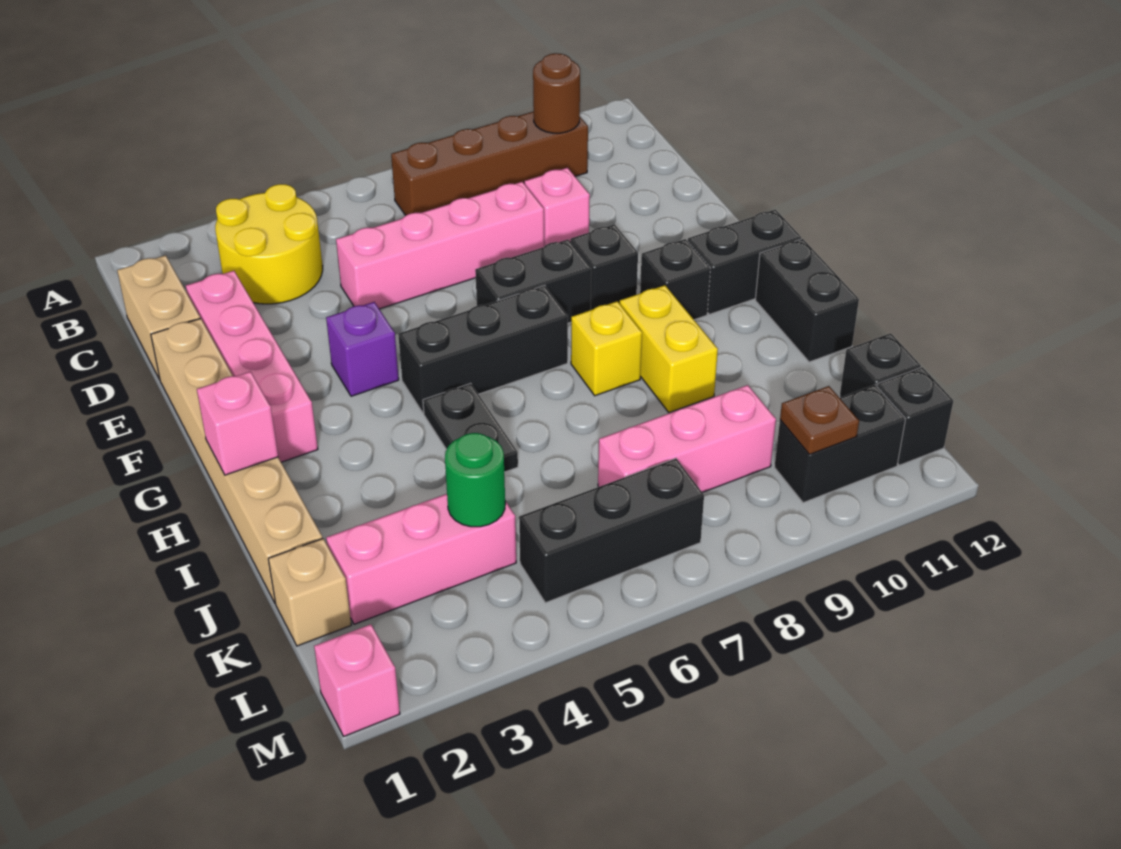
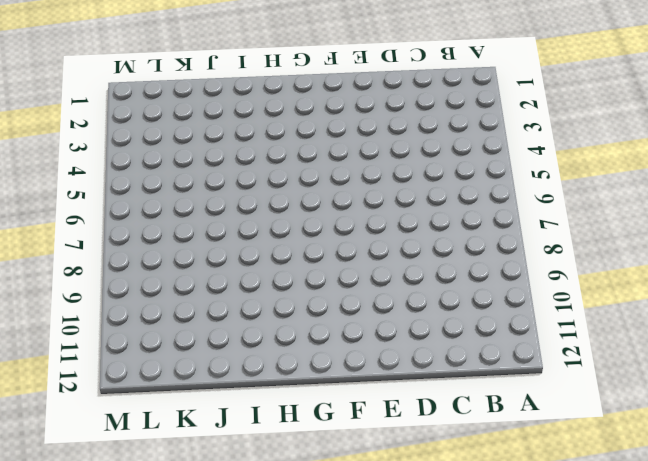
none -> yellow 2x2 round brick [215,184,323,304]
none -> brown 1x4 brick [391,112,588,216]
none -> tan 1x2 brick [117,255,200,380]

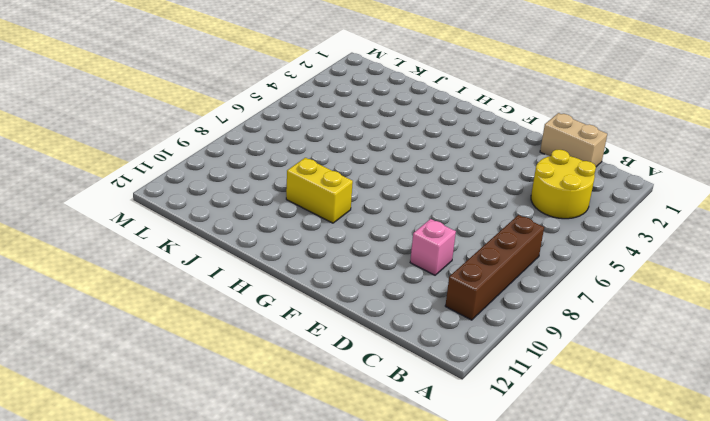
none -> pink 1x4 brick [186,271,318,462]
none -> pink 1x4 brick [336,182,544,309]
none -> tan 1x6 brick [151,318,323,603]

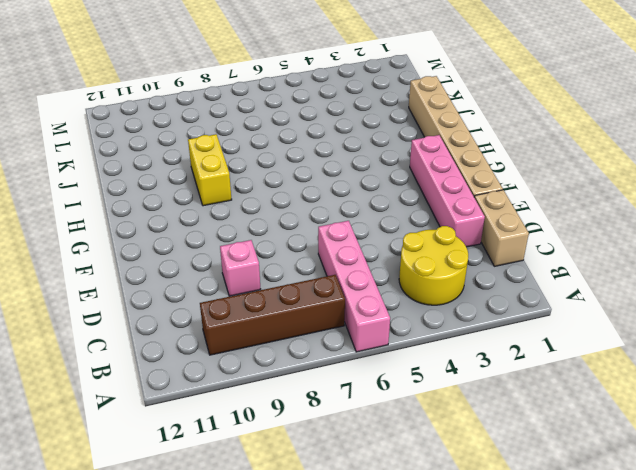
pink 1x4 brick [318,221,390,352] -> pink 1x4 brick turned to [336,182,544,309]
none -> purple 1x1 brick [326,302,399,396]
none -> black 1x2 brick [475,240,591,323]
none -> black 1x1 brick [570,224,638,310]

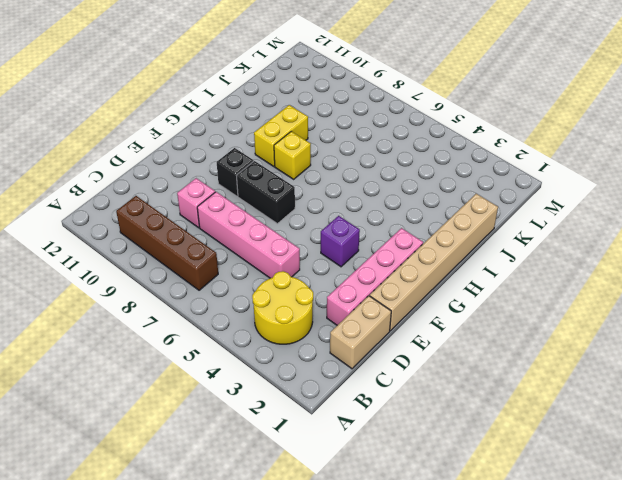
none -> black 1x3 brick [398,286,568,413]
none -> black 1x1 brick [640,239,710,320]
none -> black 1x2 brick [688,210,801,314]

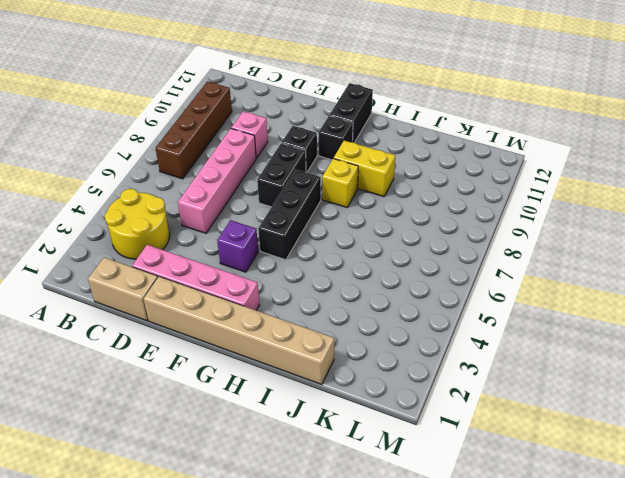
none -> black 1x2 plate [423,383,518,472]
none -> black 1x2 brick [755,239,859,362]
none -> tan 1x1 brick [268,539,351,646]

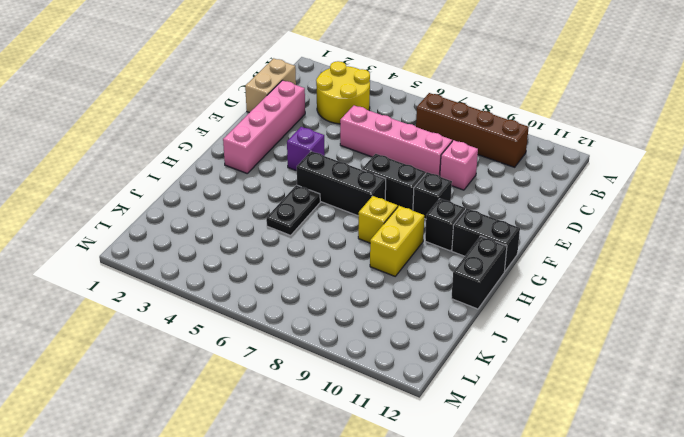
none -> tan 1x6 brick [151,318,323,603]
none -> tan 1x1 brick [268,539,351,646]
none -> pink 1x3 brick [326,494,516,624]

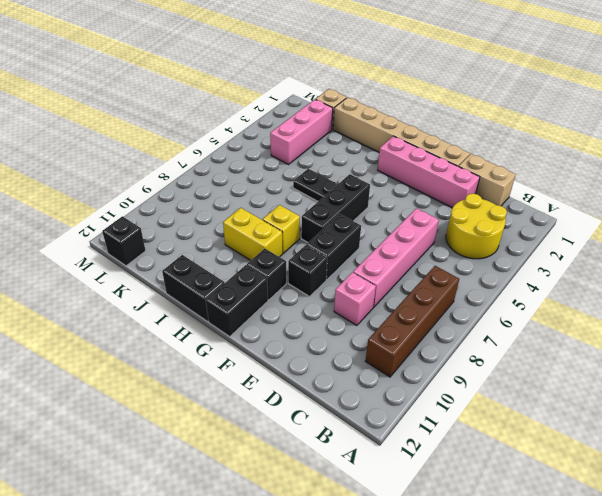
none -> purple 1x1 brick [326,302,399,396]
none -> pink 1x3 brick [598,385,776,493]
none -> black 1x1 brick [840,333,921,397]

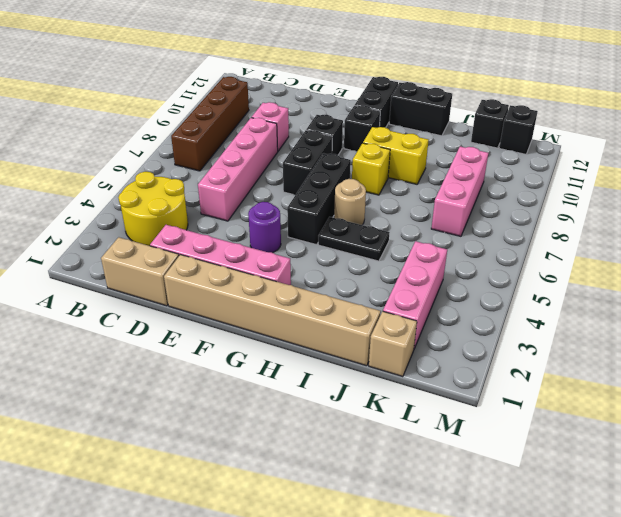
purple 1x1 round brick [248,202,281,253] -> purple 1x1 brick [326,302,399,396]
tan 1x1 round brick [334,179,366,225] -> none
none -> black 1x3 brick [519,459,704,603]
none -> black 1x2 brick [775,385,905,503]
none -> pink 1x1 brick [314,624,400,736]

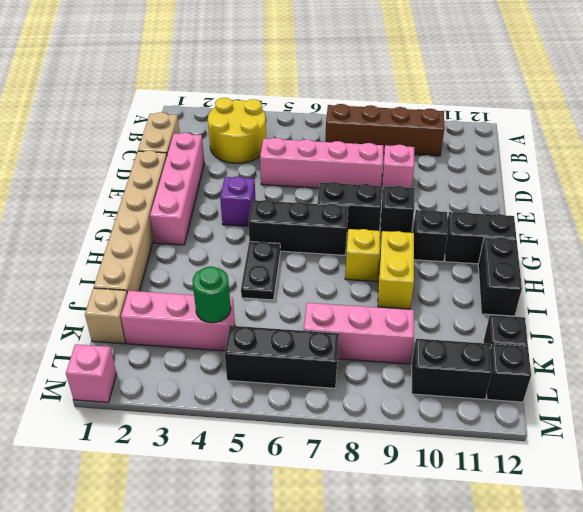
none -> brown 1x1 round brick [533,53,580,133]
none -> pink 1x1 brick [197,371,278,475]
none -> brown 1x1 plate [780,386,859,455]

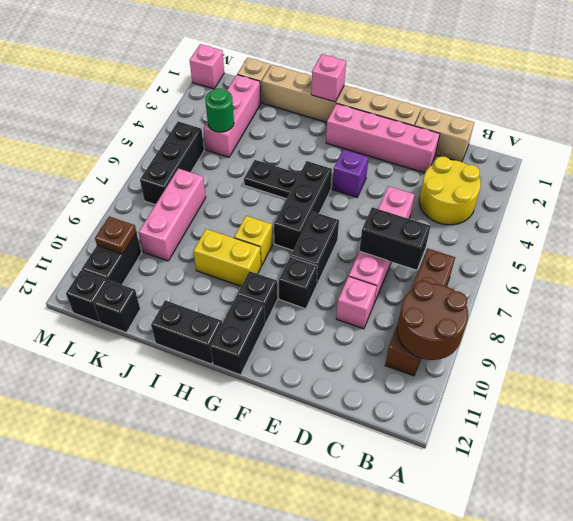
brown 2x2 round brick [397,281,468,360] -> brown 1x1 round brick [533,53,580,133]
black 1x2 brick [359,207,430,270] -> none

